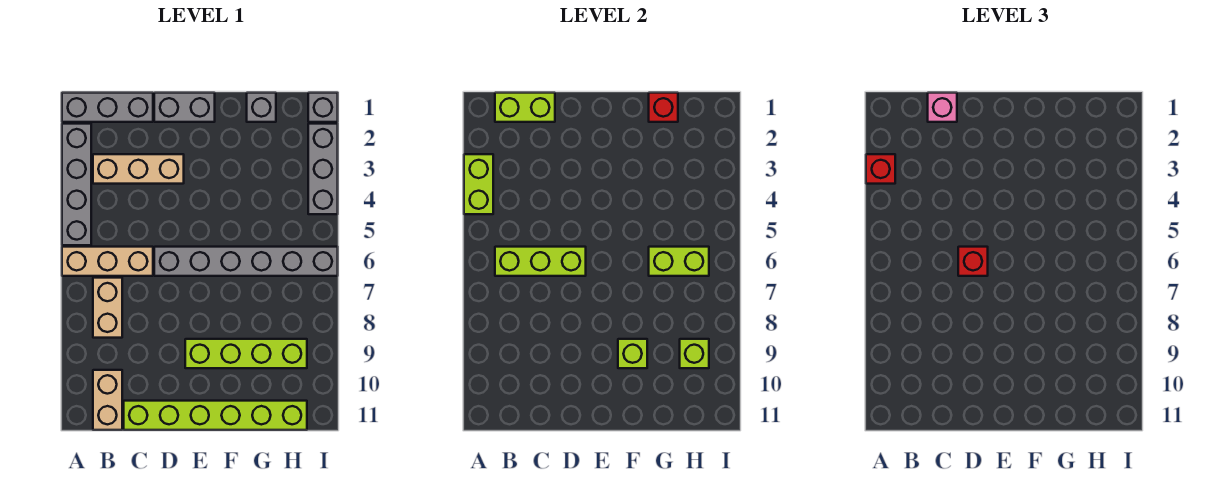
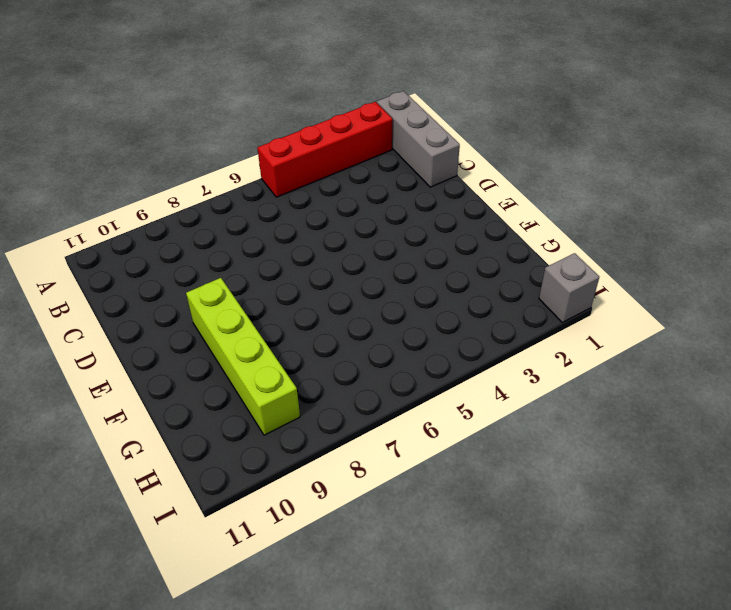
red 1x4 brick [257,102,392,197] -> grey 1x4 brick [62,124,91,245]
none -> tan 1x3 brick [62,247,153,276]
none -> tan 1x3 brick [93,154,184,184]
none -> tan 1x2 brick [93,278,122,338]

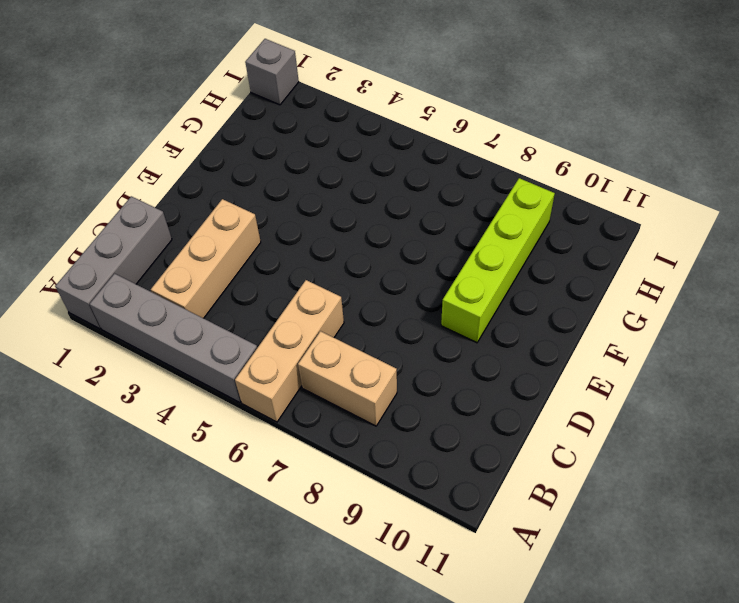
none -> tan 1x2 brick [93,370,122,430]
none -> lime 1x6 brick [124,401,307,430]
none -> grey 1x2 brick [154,93,215,122]

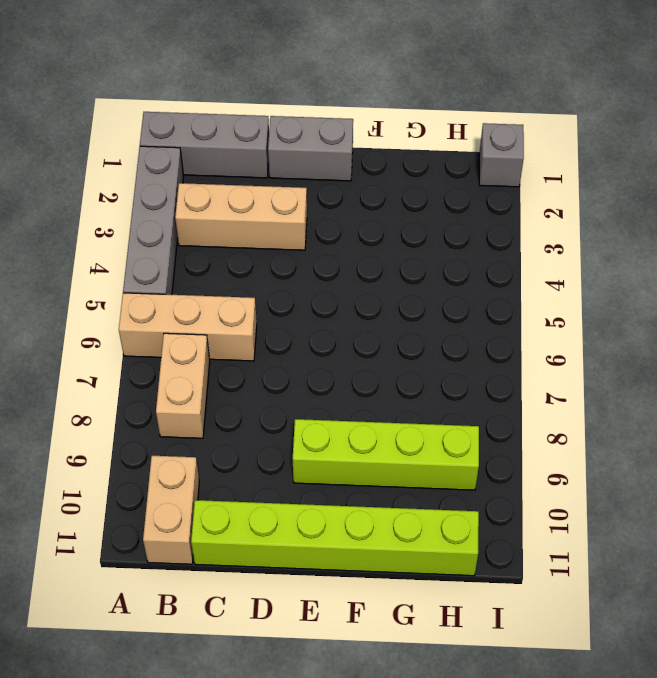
none -> grey 1x6 brick [154,247,338,276]
none -> grey 1x1 brick [247,93,276,122]
none -> grey 1x3 brick [308,124,338,214]

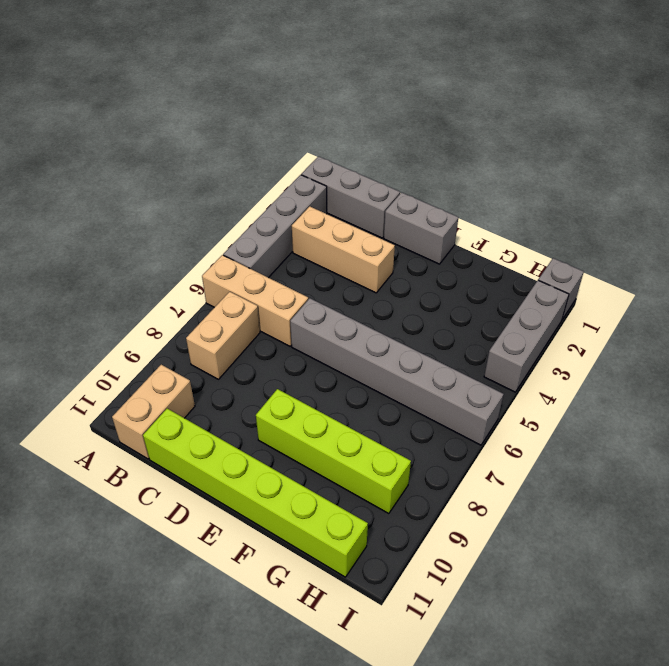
none -> grey 1x1 brick [247,93,276,122]
none -> lime 1x2 brick [464,154,493,214]
none -> lime 1x2 brick [495,93,555,122]

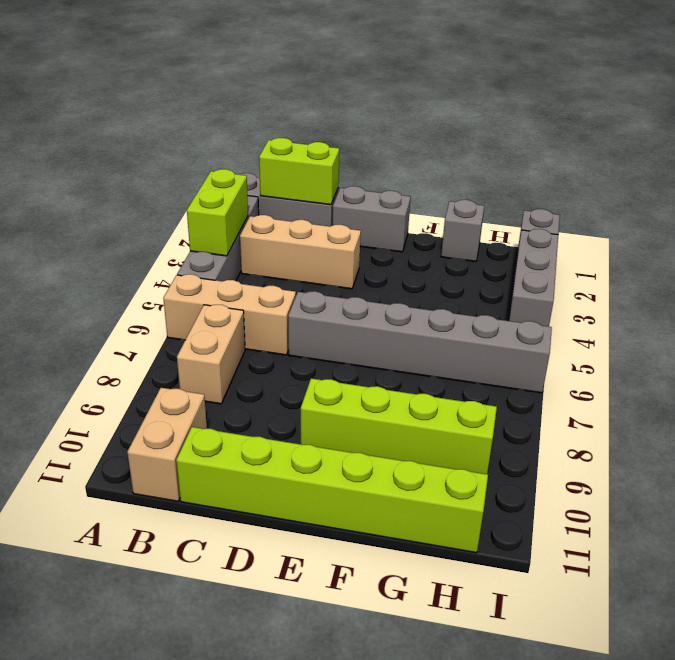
none -> lime 1x3 brick [495,247,586,276]
none -> lime 1x1 brick [618,339,647,368]
none -> red 1x1 brick [649,93,678,122]

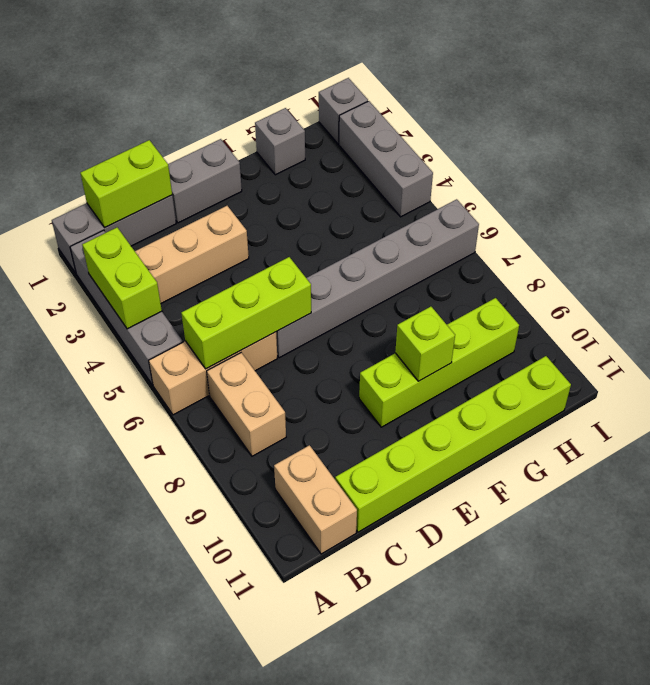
none -> red 1x1 brick [649,93,678,122]
none -> lime 1x2 brick [649,247,709,276]
none -> lime 1x1 brick [680,339,709,368]

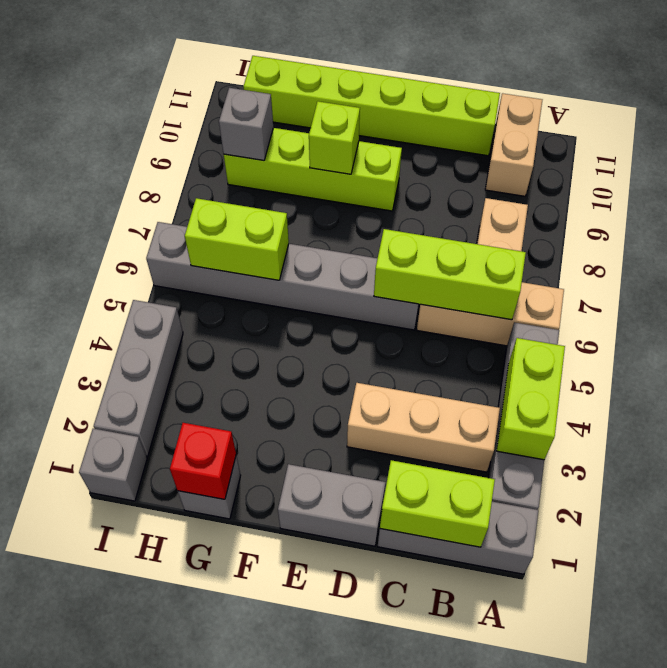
grey 1x1 brick [219,88,273,161] -> lime 1x1 brick [680,339,709,368]
none -> red 1x1 brick [866,154,895,184]
none -> pink 1x1 brick [928,93,957,122]
none -> red 1x1 brick [958,247,988,276]

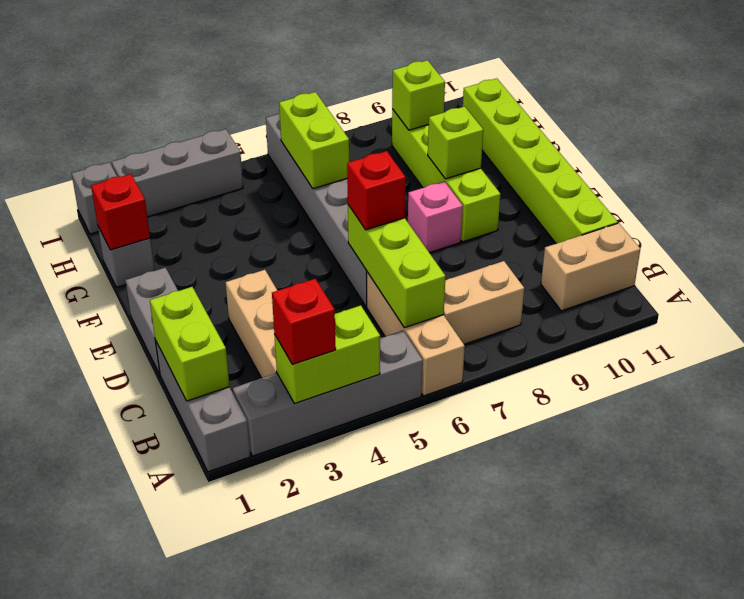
pink 1x1 brick [408,181,463,253] -> pink 1x1 brick moved to [928,93,957,122]

